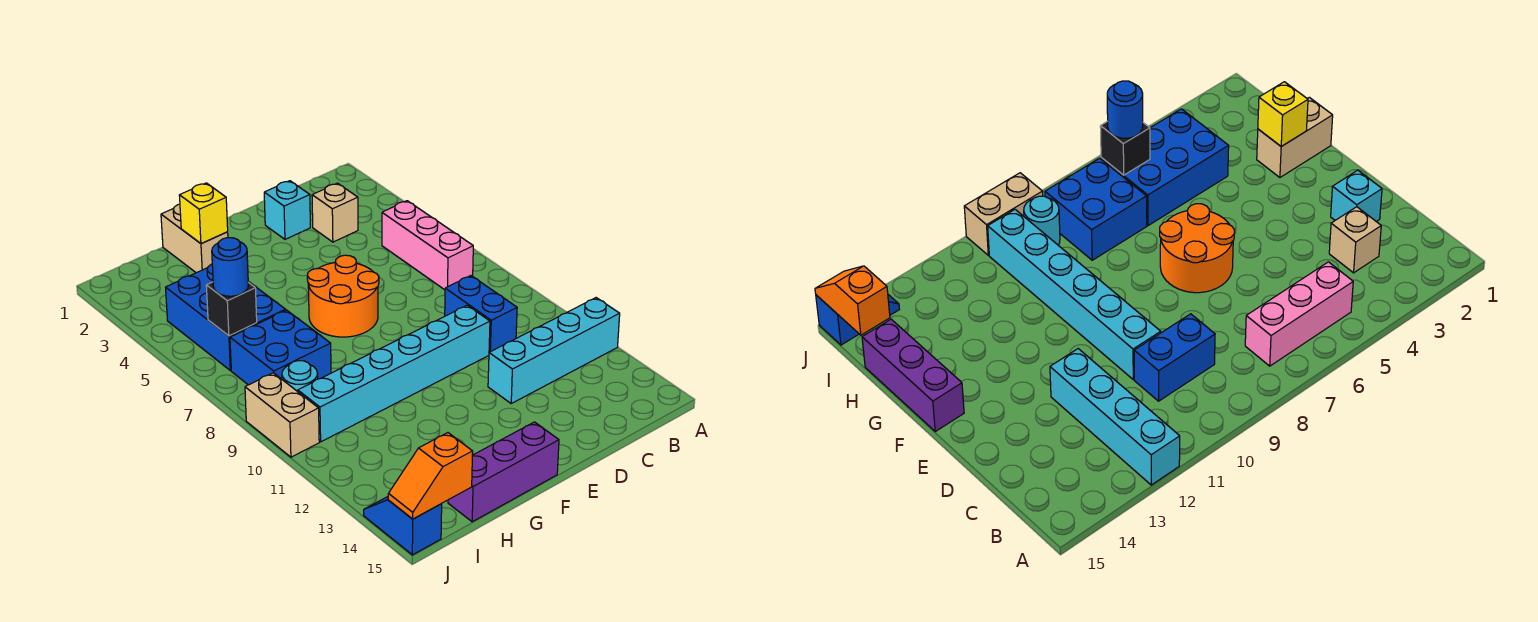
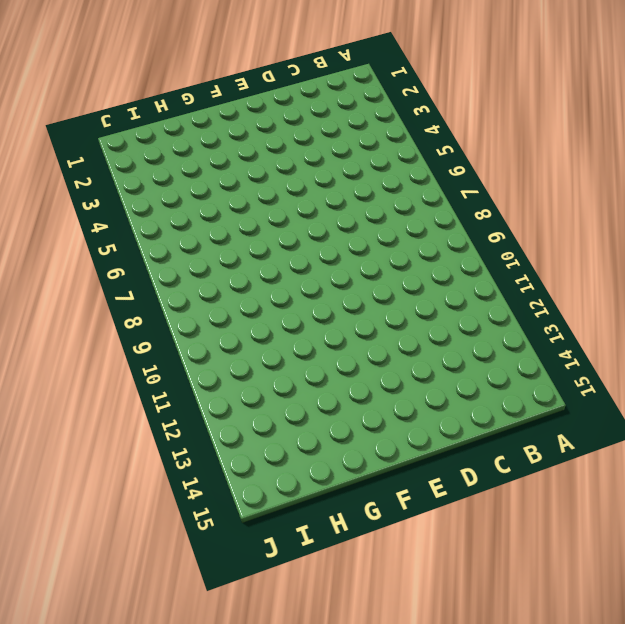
none -> cyan 1x4 brick [488,298,620,403]
none -> pink 1x3 brick [382,201,473,290]
none -> tan 1x1 brick [312,183,358,242]

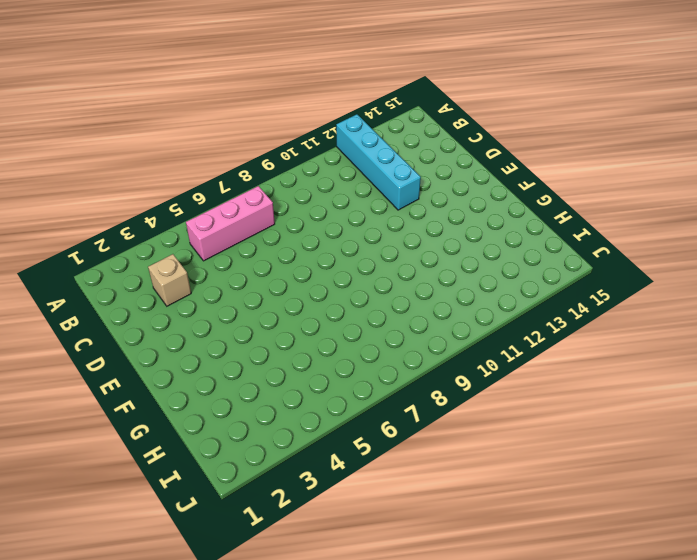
none -> blue 1x2 brick [445,276,517,352]
none -> cyan 1x1 brick [264,181,310,239]
none -> cyan 1x6 brick [298,305,490,442]

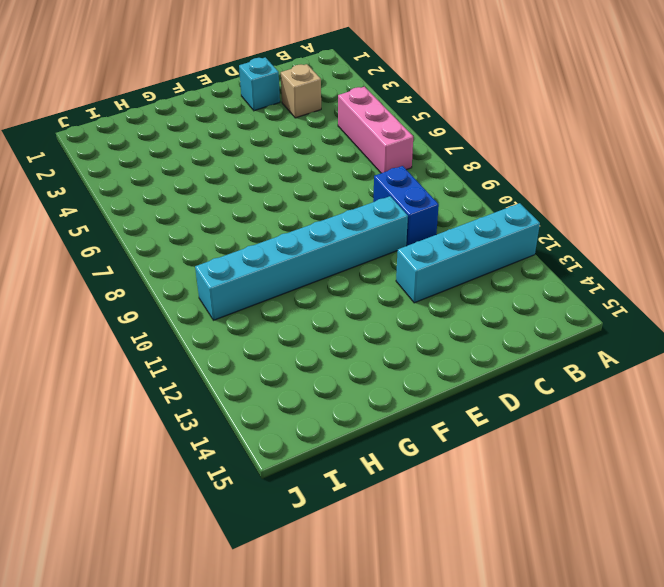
none -> orange 2x2 round brick [307,255,379,337]
none -> purple 1x3 brick [448,422,559,522]
none -> tan 1x2 brick [161,204,228,273]

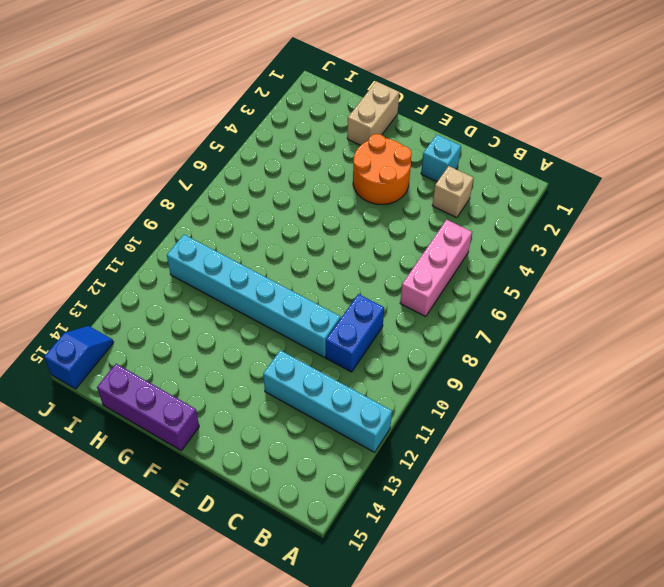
orange 2x2 round brick [353,134,412,204] -> orange 2x2 round brick moved to [307,255,379,337]
none -> blue 2x3 brick [166,264,286,371]
none -> blue 2x2 brick [230,310,331,385]
none -> cyan 1x1 round brick [282,361,318,391]

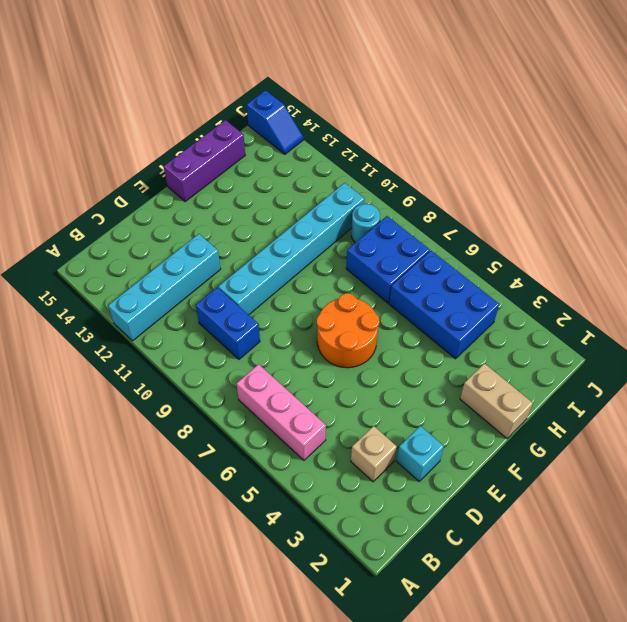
none -> tan 1x2 brick [245,373,319,457]
none -> yellow 1x1 brick [179,183,228,244]
none -> black 1x1 brick [206,282,257,336]

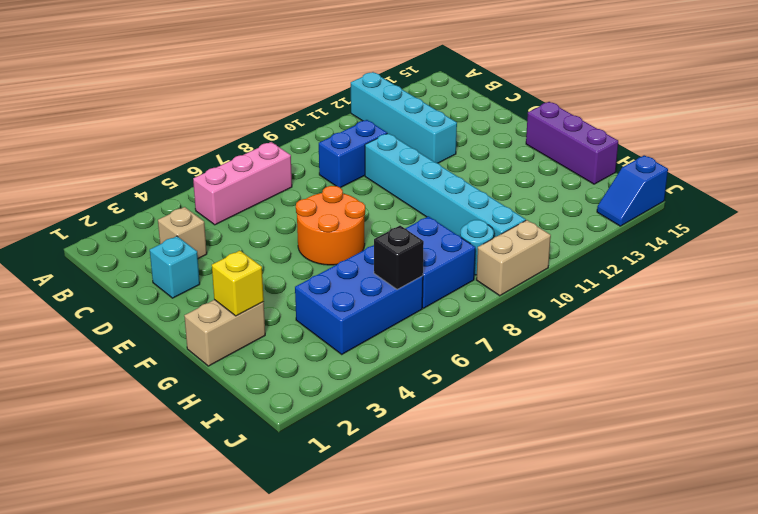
none -> orange 1x2 slope [388,433,473,519]
none -> blue 1x1 round brick [212,238,248,296]

